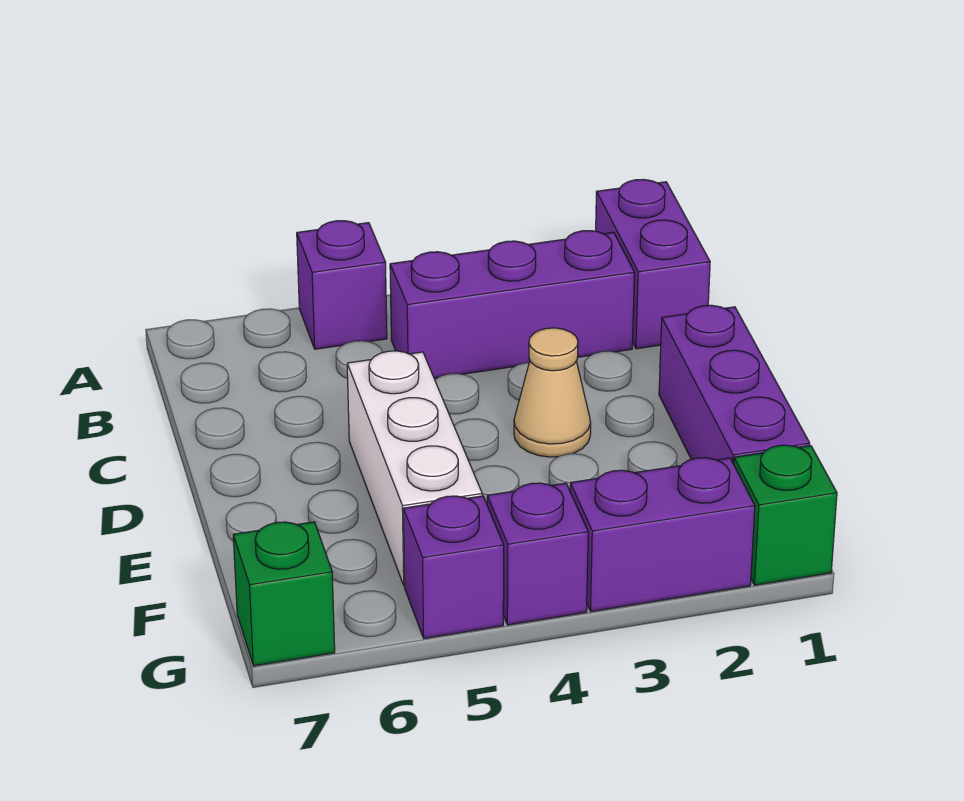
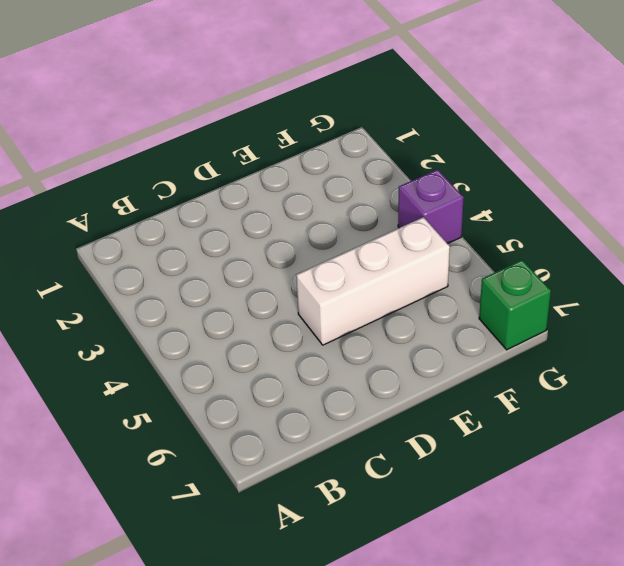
none -> purple 1x2 brick [596,179,710,349]
none -> purple 1x1 brick [297,221,387,349]

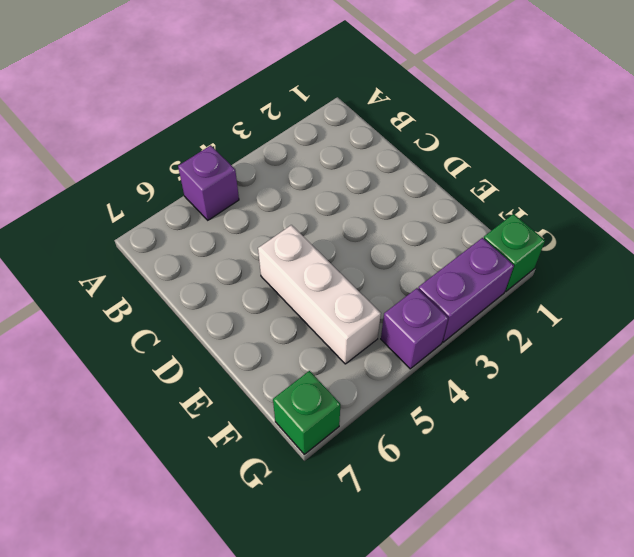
none -> purple 1x2 brick [596,179,710,349]
none -> purple 1x3 brick [390,231,635,378]

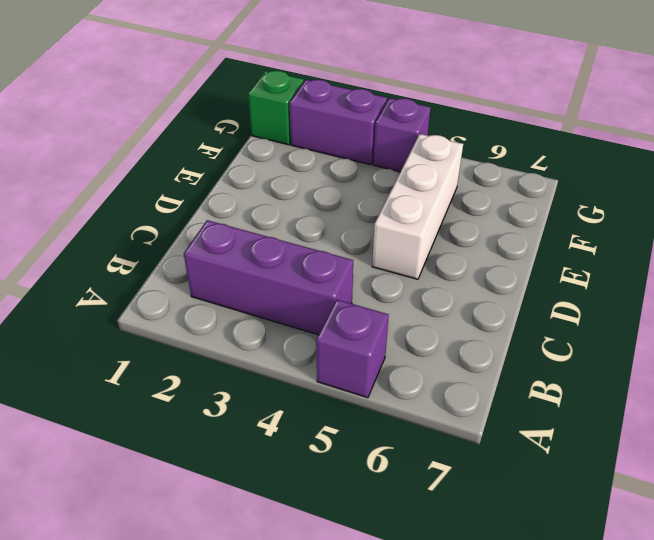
none -> purple 1x2 brick [596,179,710,349]
none -> purple 1x3 brick [659,305,810,464]

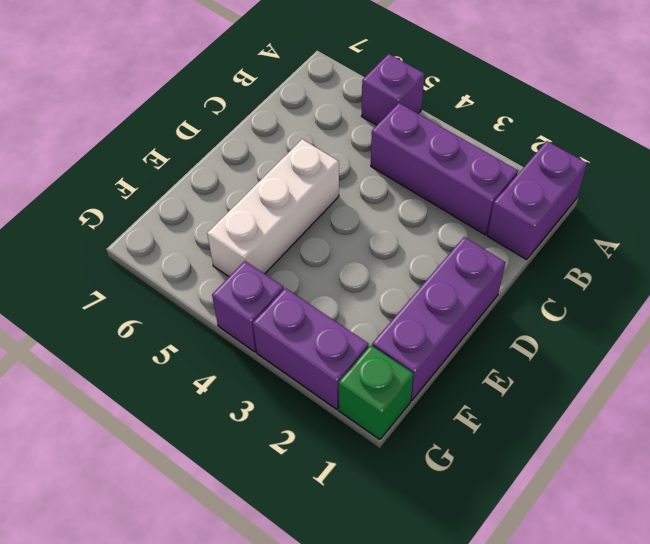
none -> tan 1x1 cone [514,328,591,457]
none -> purple 1x1 brick [403,496,504,638]

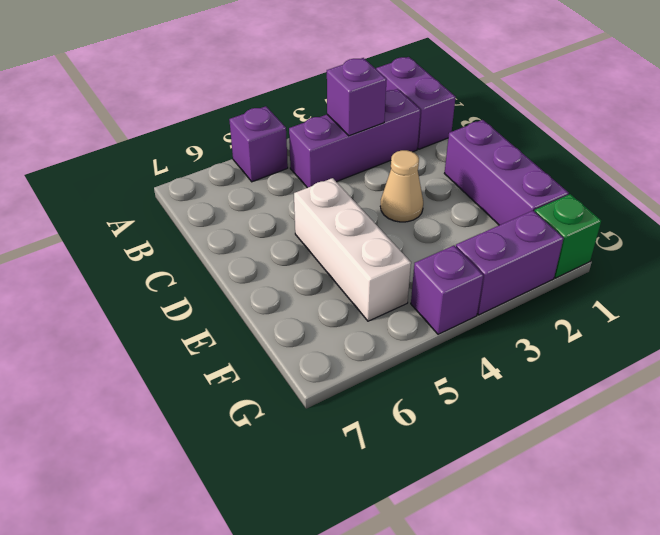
purple 1x1 brick [327,58,387,136] -> purple 1x1 brick moved to [403,496,504,638]
none -> green 1x1 brick [233,522,335,666]

